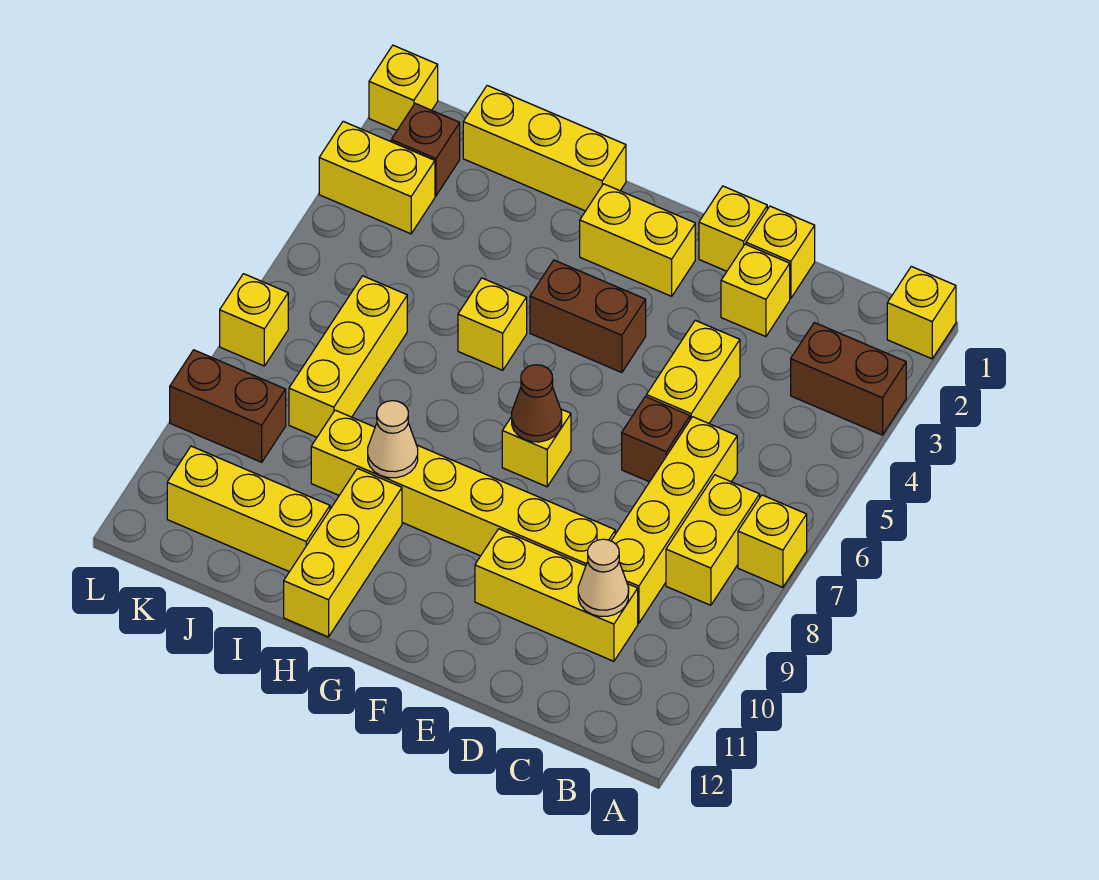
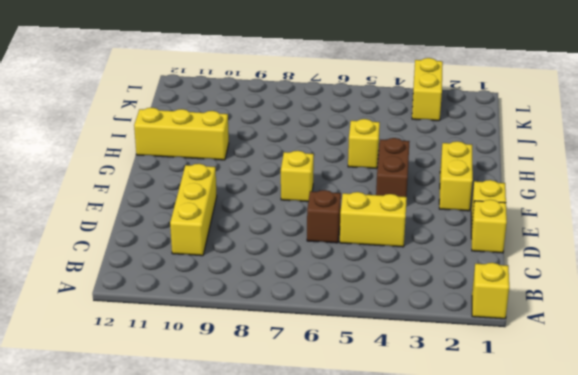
none -> brown 1x2 brick [791,323,906,435]
none -> yellow 1x1 brick [738,495,807,587]
none -> yellow 1x2 brick [666,475,760,605]

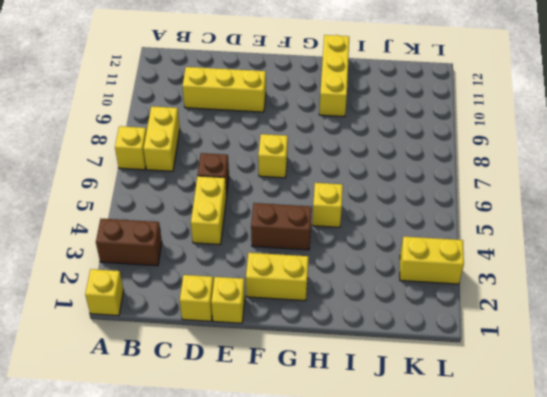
none -> yellow 1x4 brick [611,417,737,623]
none -> yellow 1x1 brick [721,244,790,337]
none -> yellow 1x6 brick [311,410,615,566]

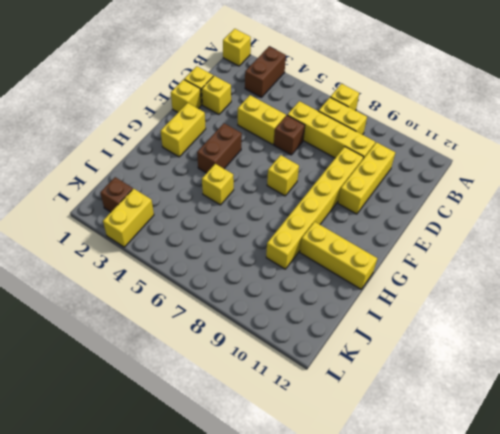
none -> yellow 1x3 brick [463,86,626,211]
none -> yellow 1x3 brick [167,446,330,572]
none -> yellow 1x3 brick [289,276,407,437]

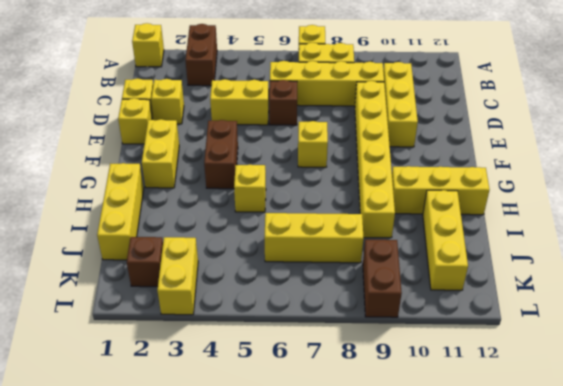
none -> yellow 1x1 brick [369,45,438,130]
none -> yellow 1x1 brick [220,274,288,366]
none -> tan 1x1 cone [578,539,629,616]

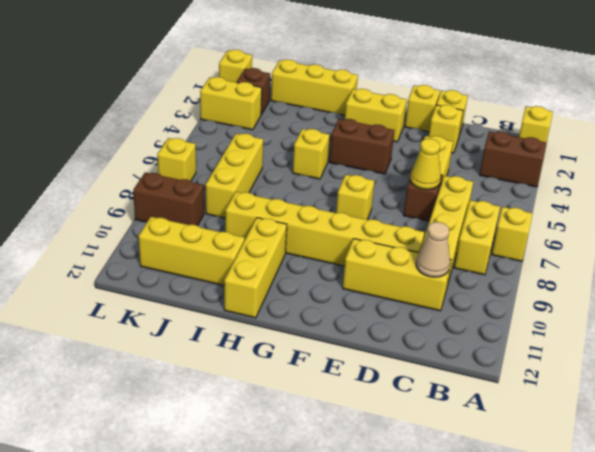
yellow 1x1 cone [410,139,441,190] -> none
none -> brown 1x1 cone [512,365,562,442]
none -> tan 1x1 cone [368,401,418,478]

